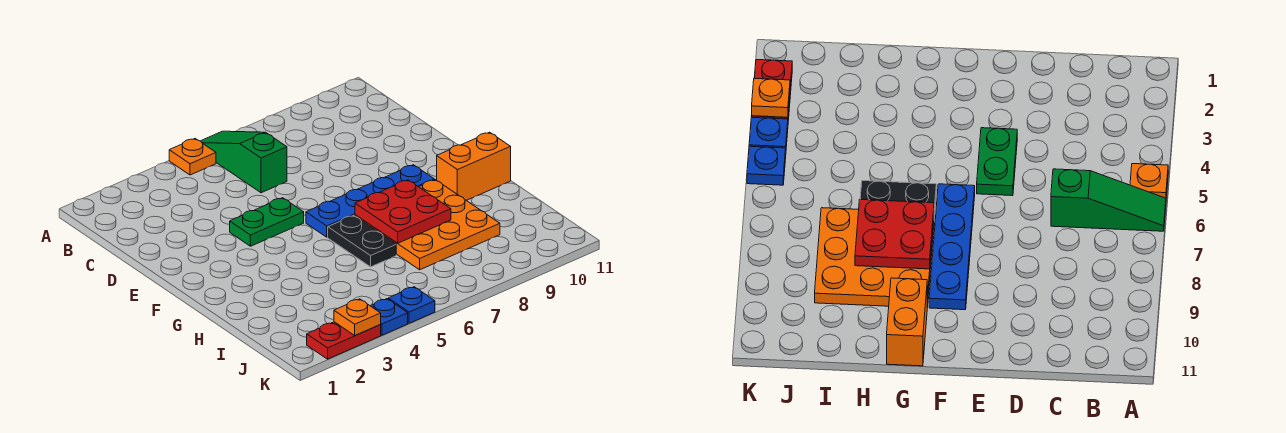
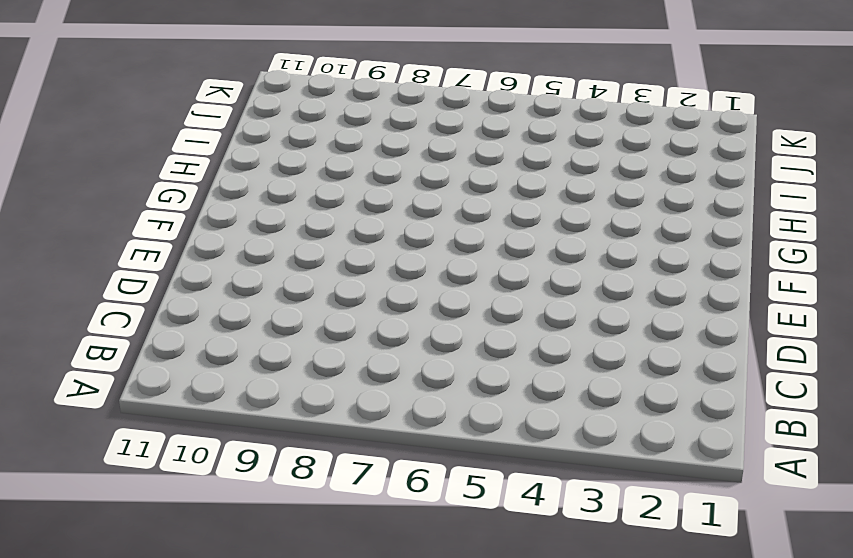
none -> orange 1x1 plate [169,139,216,175]
none -> green 1x3 slope [201,131,287,193]
none -> green 1x2 plate [230,198,304,246]

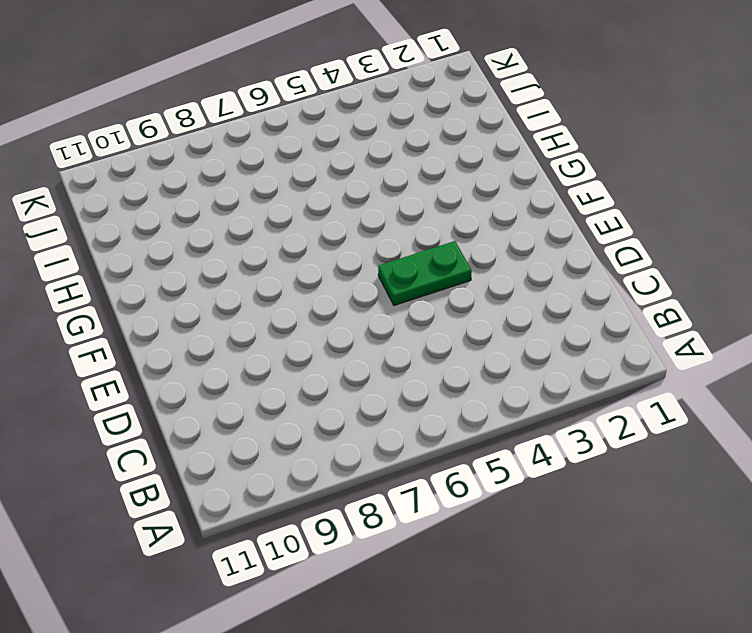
none -> orange 1x1 plate [169,139,216,175]
none -> green 1x3 slope [201,131,287,193]
none -> blue 1x4 plate [306,165,434,237]

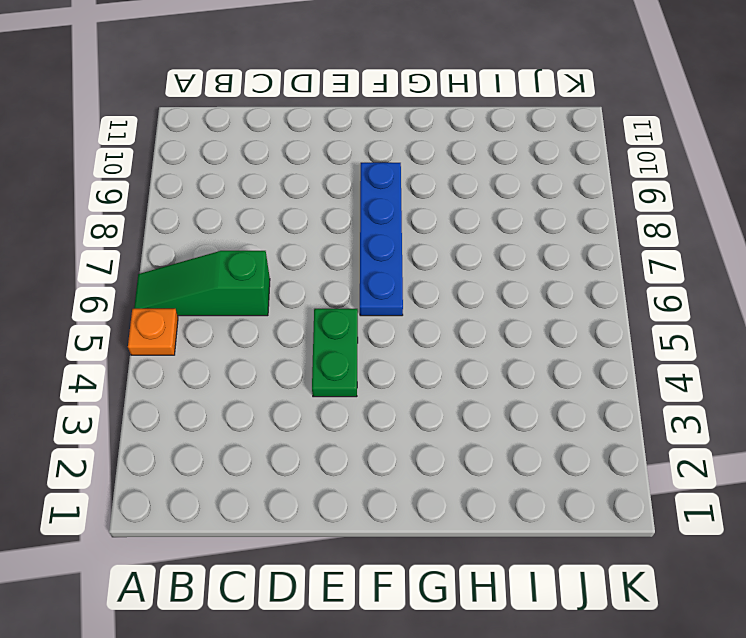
none -> black 1x2 plate [328,215,396,267]
none -> orange 3x3 plate [355,180,500,270]
none -> orange 1x2 brick [437,132,511,200]

